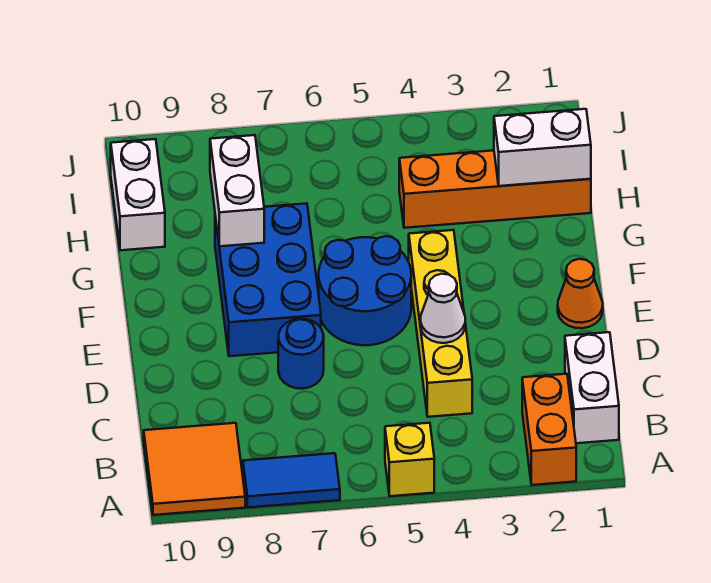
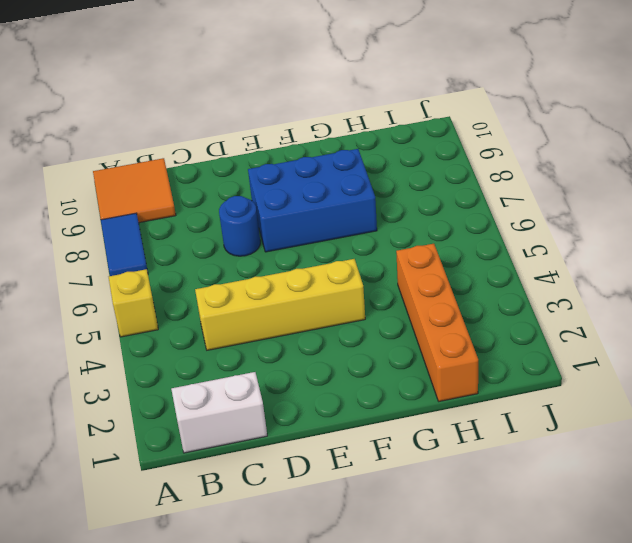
none -> orange 1x2 brick [522,374,576,485]
none -> orange 1x1 cone [558,259,603,328]
none -> blue 2x2 round brick [319,236,411,345]

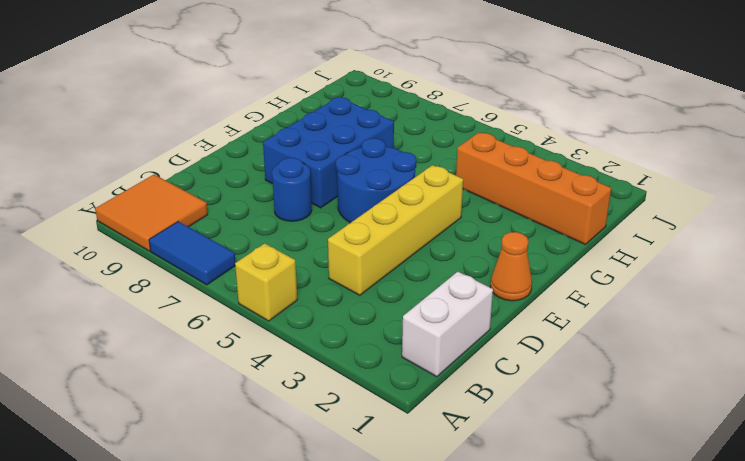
none -> orange 1x2 brick [522,374,576,485]
none -> white 1x2 brick [111,139,165,250]
none -> white 1x1 cone [420,274,465,343]

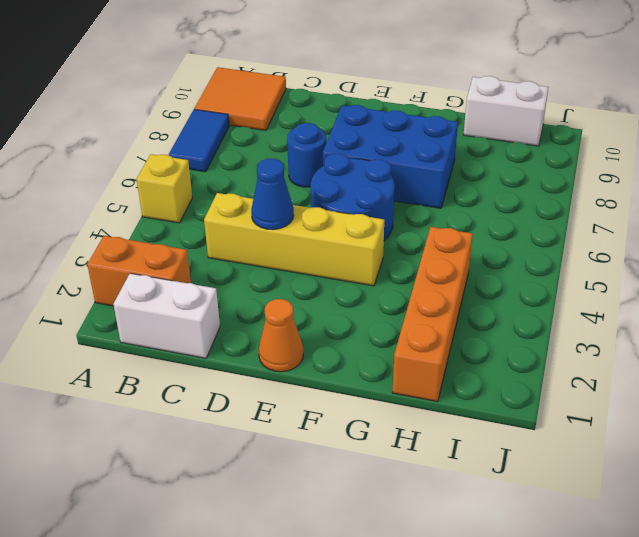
blue 1x1 cone [251,159,294,230] -> white 1x1 cone [420,274,465,343]
none -> white 1x2 brick [210,135,264,246]
none -> white 1x2 brick [494,109,591,186]

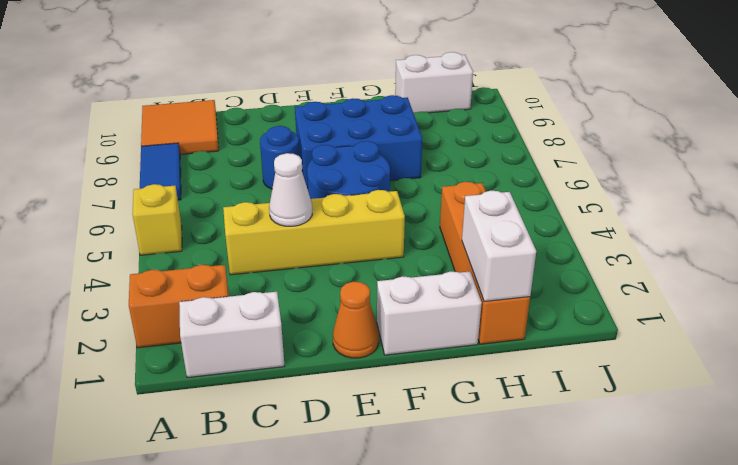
white 1x2 brick [377,271,482,355] -> white 1x2 brick moved to [210,135,264,246]

